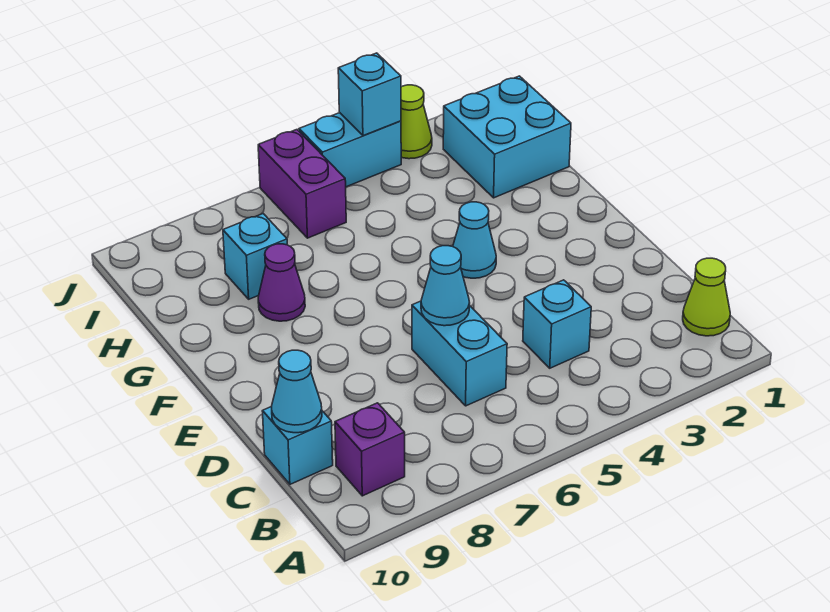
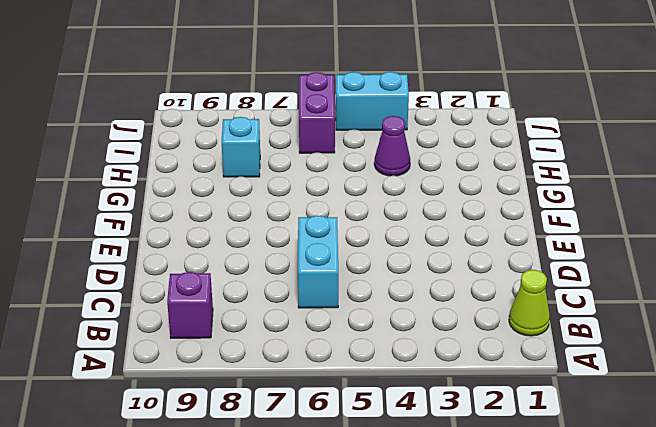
purple 1x1 cone [374,116,410,176] -> purple 1x1 cone moved to [258,244,305,321]
none -> cyan 1x1 brick [523,280,591,368]
none -> cyan 1x1 brick [262,407,333,484]
none -> cyan 1x1 cone [453,202,496,278]

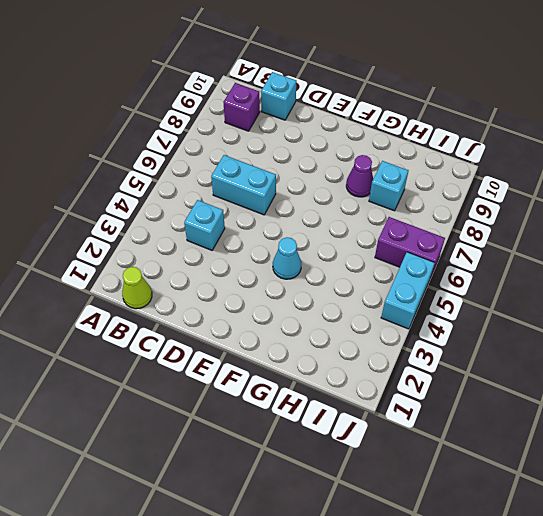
none -> cyan 2x2 brick [443,76,571,198]
none -> lime 1x1 cone [401,85,432,159]
none -> cyan 1x1 cone [271,350,322,433]

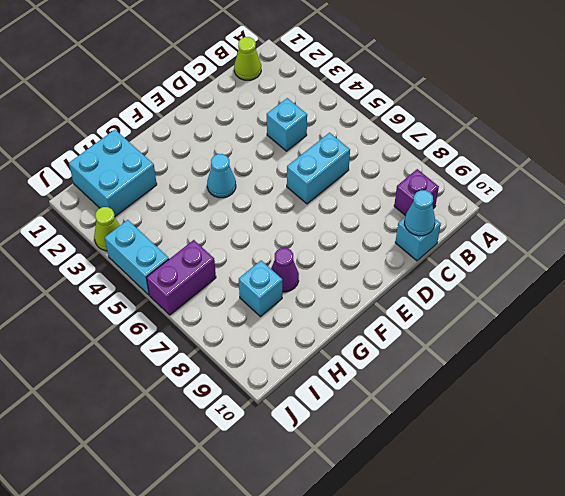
none -> cyan 1x1 cone [421,246,470,326]
none -> cyan 1x1 brick [338,53,401,136]

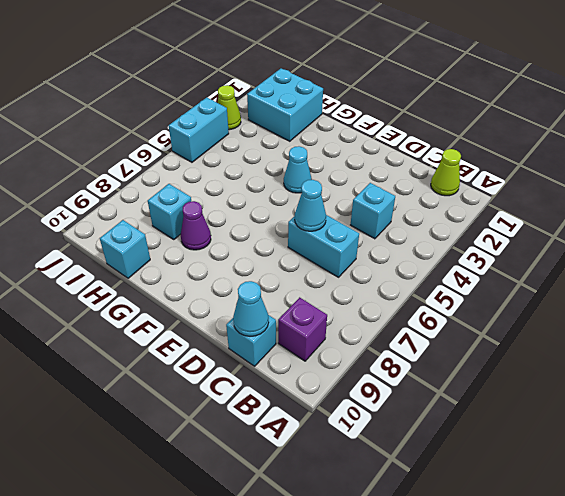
cyan 1x1 brick [100,220,150,278] -> cyan 1x1 brick moved to [338,53,401,136]
none -> purple 1x2 brick [258,130,346,238]

